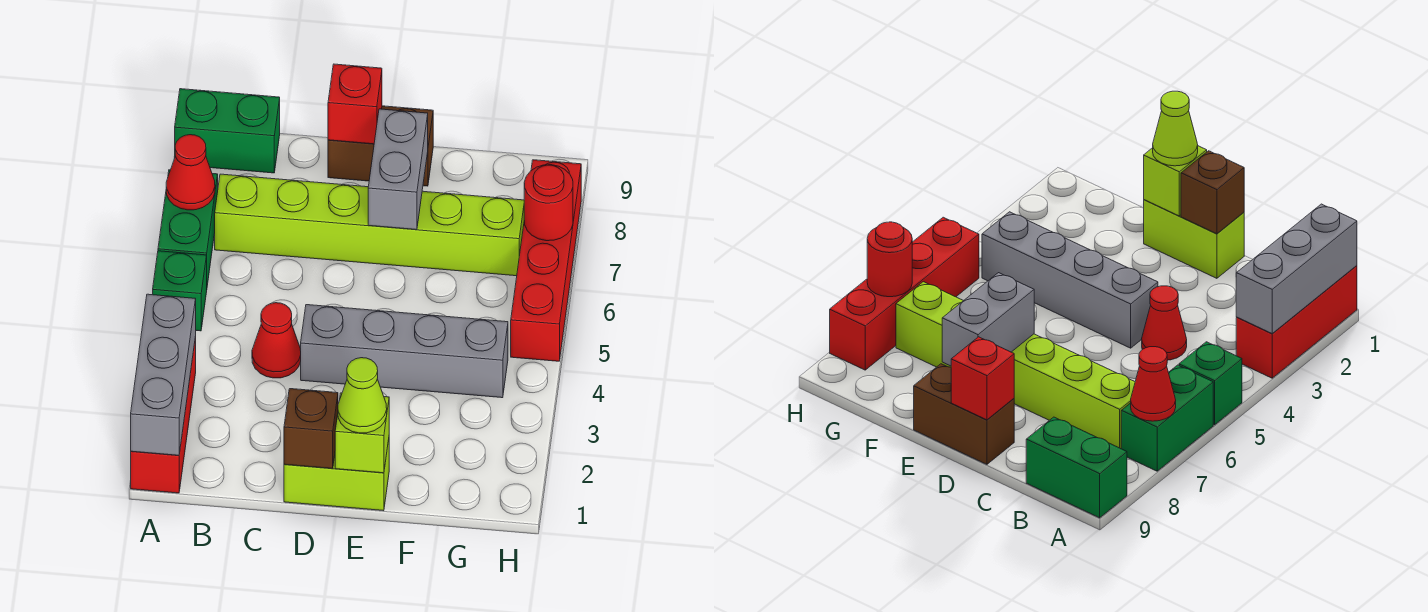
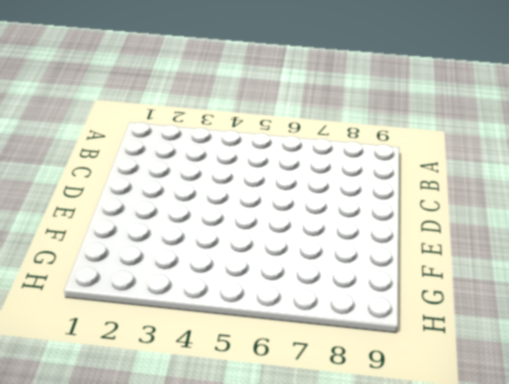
none -> red 1x3 brick [131,337,196,493]
none -> green 1x1 brick [153,251,207,331]
none -> green 1x2 brick [158,170,218,285]

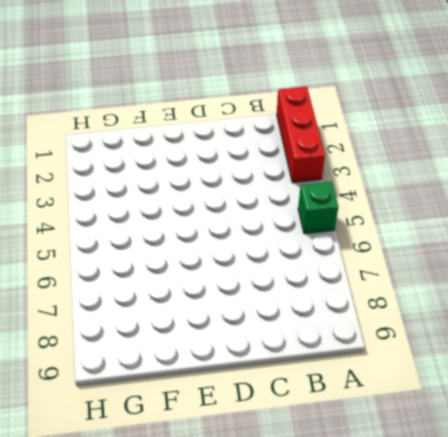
none -> green 1x2 brick [158,170,218,285]
none -> green 1x2 brick [175,89,280,173]
none -> lime 1x6 brick [215,174,524,276]

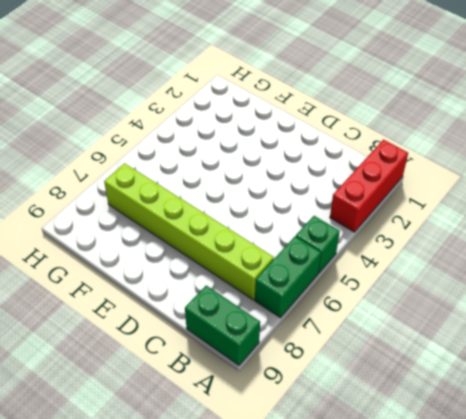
none -> red 1x1 cone [252,303,301,378]
none -> lime 1x2 brick [284,440,389,511]
none -> grey 1x4 brick [301,305,508,398]

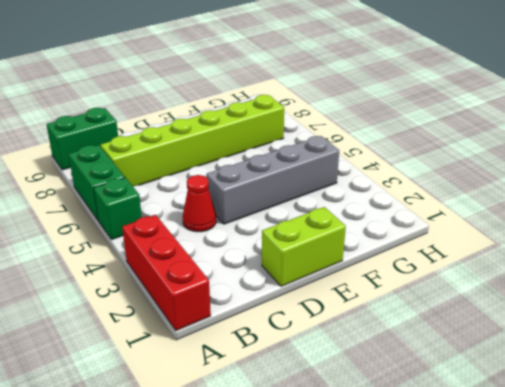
none -> brown 1x2 brick [328,106,433,186]
none -> red 1x4 brick [511,160,581,361]
none -> grey 1x3 brick [131,294,196,455]

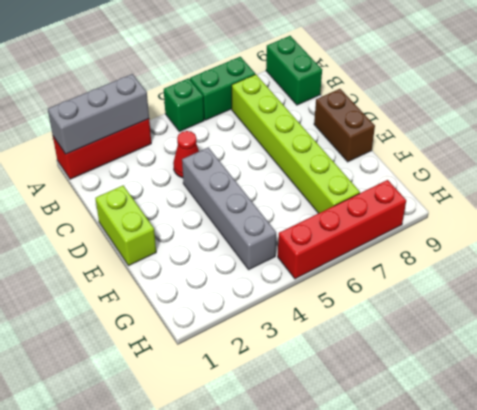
none -> red 1x1 cone [166,135,215,210]
none -> brown 1x1 brick [284,389,338,468]
none -> red 1x1 brick [328,64,382,144]

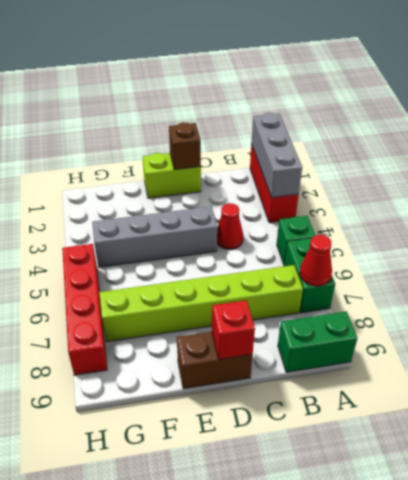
none -> lime 1x1 brick [335,393,389,473]
none -> grey 1x2 brick [368,109,428,230]
none -> red 1x1 round brick [524,165,573,241]

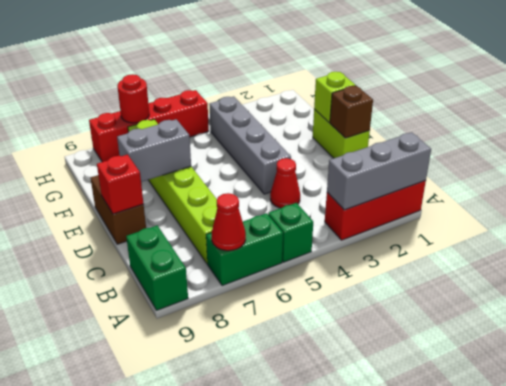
none -> lime 1x1 cone [338,358,387,433]

